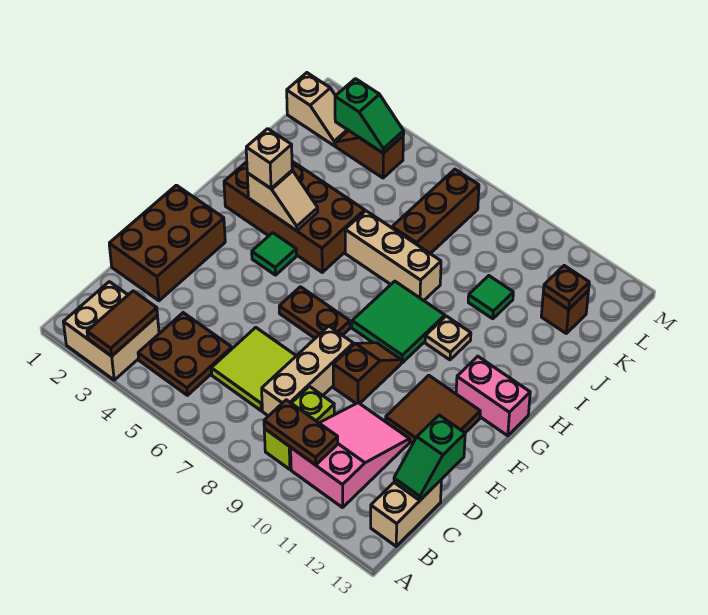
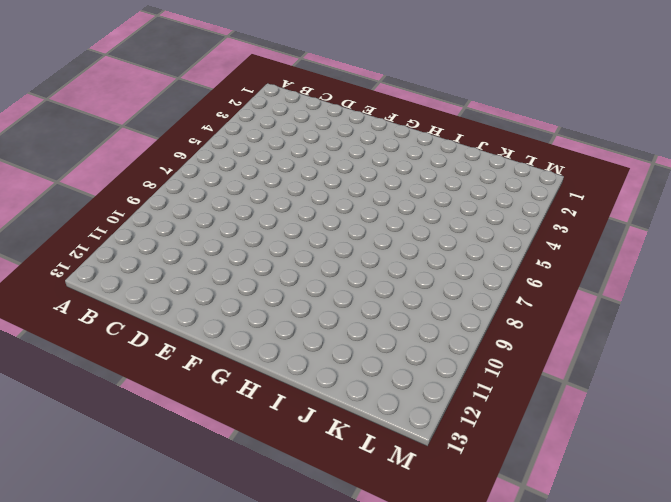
none -> tan 2x2 brick [63,282,159,380]
none -> brown 2x2 plate [138,313,232,395]
none -> lime 1x2 brick [264,386,334,469]

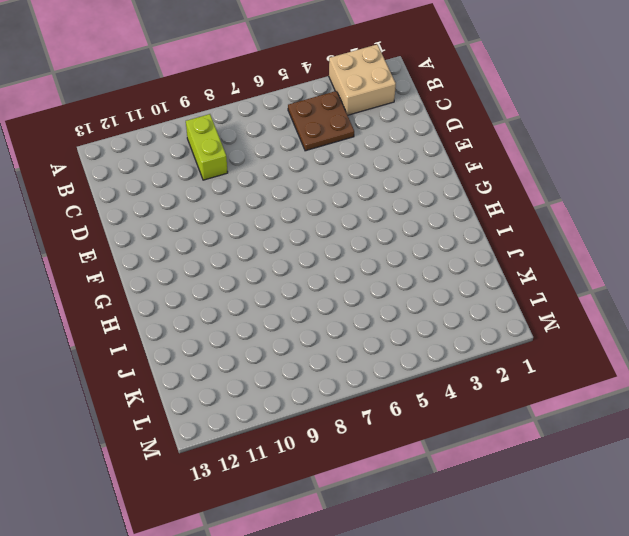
none -> pink 2x3 slope [291,403,410,508]
none -> tan 1x2 brick [371,480,441,546]
none -> lime 2x2 tile [211,327,296,411]

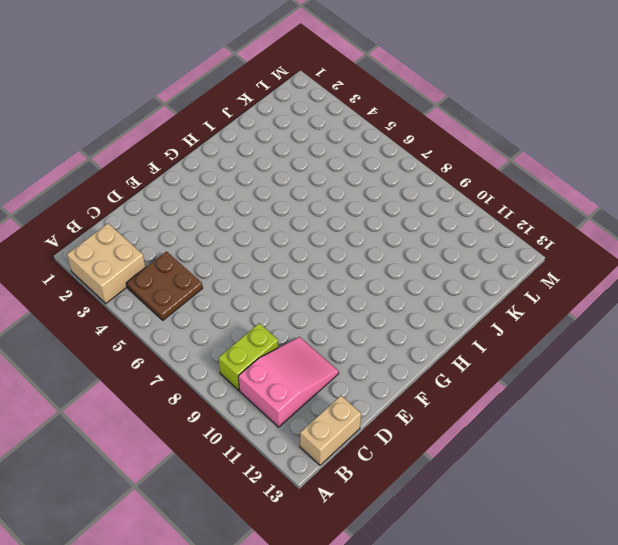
none -> lime 2x2 tile [211,327,296,411]
none -> tan 1x3 brick [262,326,353,416]
none -> brown 2x3 brick [109,185,225,301]

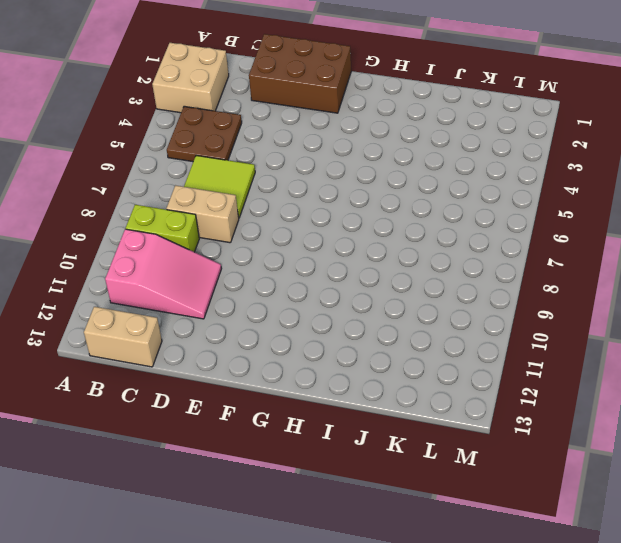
tan 1x2 brick [166,185,239,243] -> tan 1x3 brick [262,326,353,416]
none -> brown 1x2 slope [333,343,401,404]
none -> brown 2x2 tile [385,375,480,443]
none -> brown 1x2 plate [279,287,350,338]

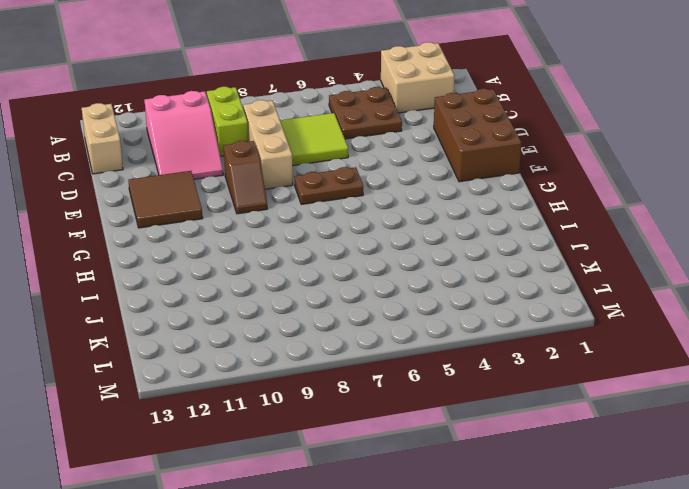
none -> green 1x1 tile [252,233,296,275]
none -> green 2x2 tile [352,281,445,363]
none -> pink 1x2 brick [456,356,530,436]

